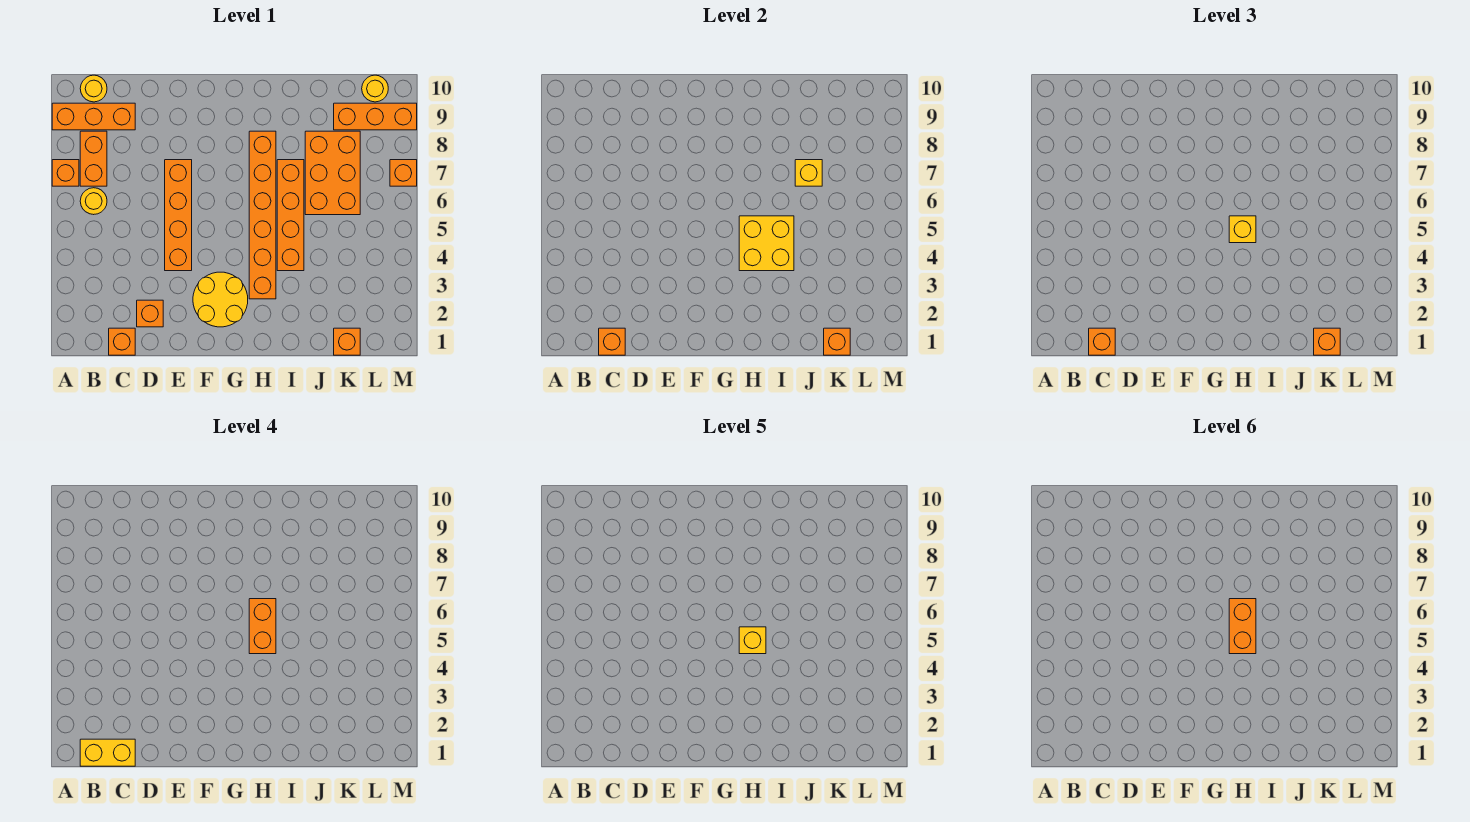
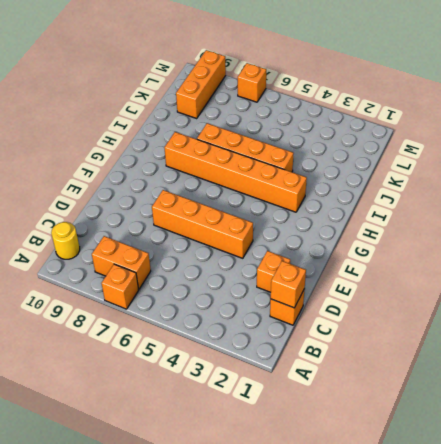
none -> orange 1x3 brick [52,103,135,130]
none -> yellow 1x1 round brick [80,188,107,215]
none -> yellow 2x2 round brick [193,272,248,327]

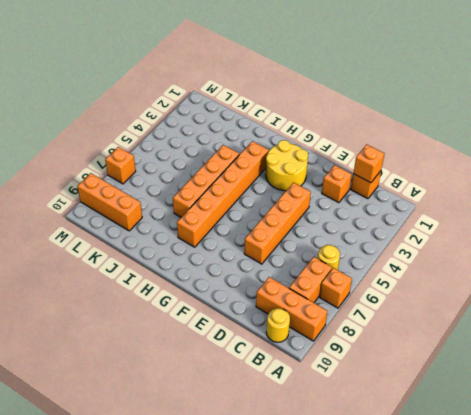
none -> orange 2x3 brick [305,131,360,215]
none -> orange 1x1 brick [334,328,360,355]
none -> yellow 1x1 round brick [362,75,388,102]

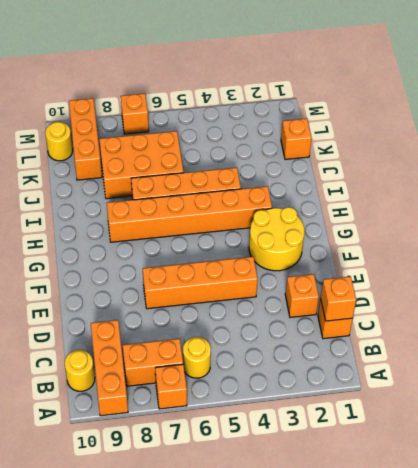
none -> yellow 2x2 brick [739,216,794,271]
none -> yellow 1x1 brick [795,160,822,186]
none -> orange 1x1 brick [824,328,850,355]

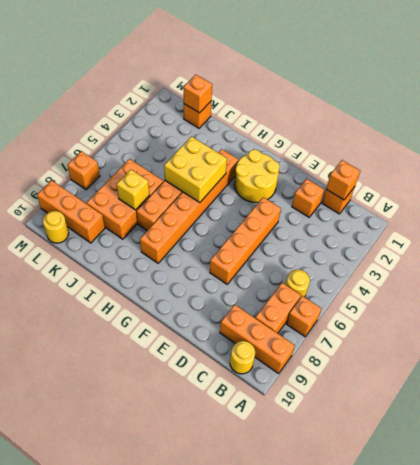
none -> orange 1x1 brick [1089,328,1115,355]
none -> yellow 1x1 brick [1229,216,1256,243]
none -> orange 1x1 brick [1314,328,1340,355]

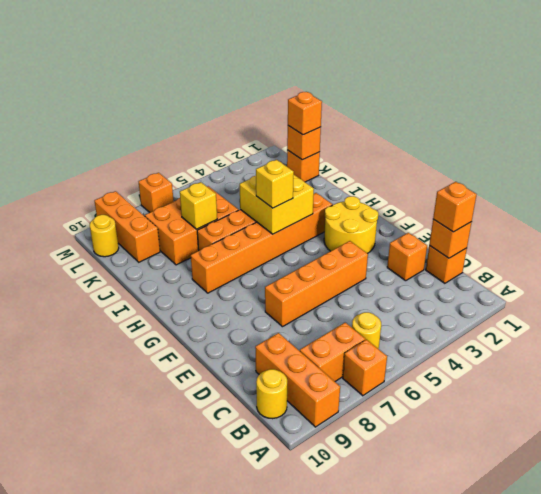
none -> yellow 1x2 brick [80,739,135,766]
none -> orange 1x2 brick [249,599,276,654]
none -> yellow 1x1 brick [739,627,766,654]

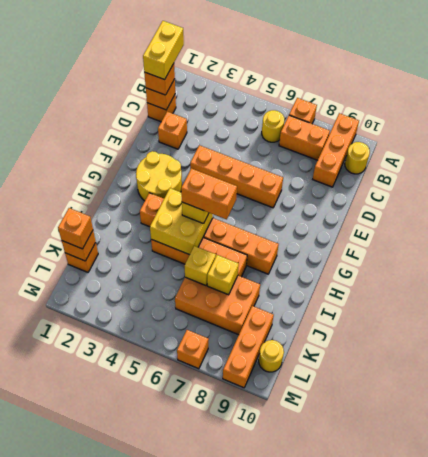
yellow 1x1 brick [185,246,216,285] -> yellow 1x1 brick moved to [739,627,766,654]
none -> orange 1x2 brick [1229,599,1256,654]

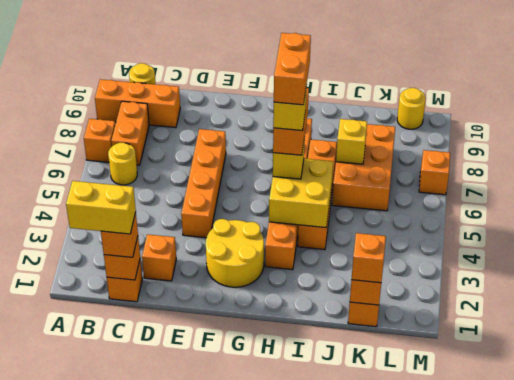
none -> orange 1x3 brick [334,103,417,130]

